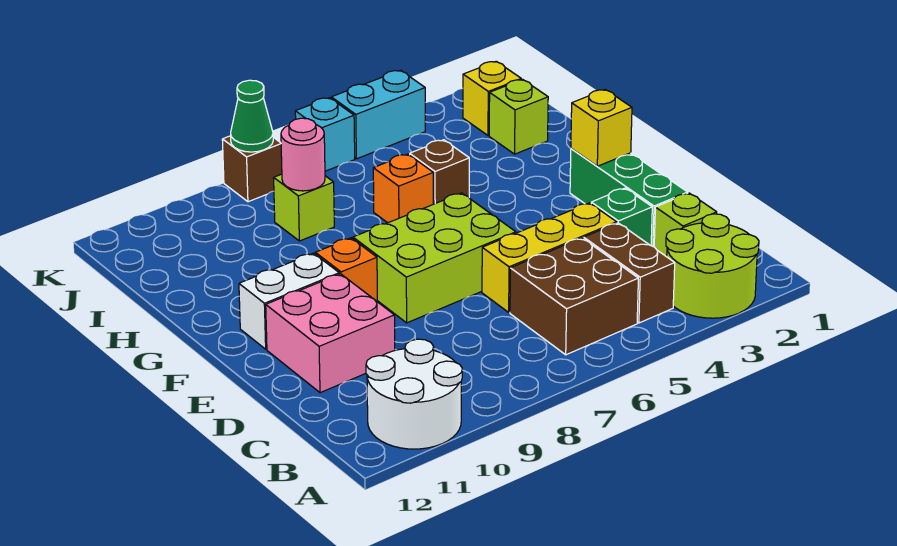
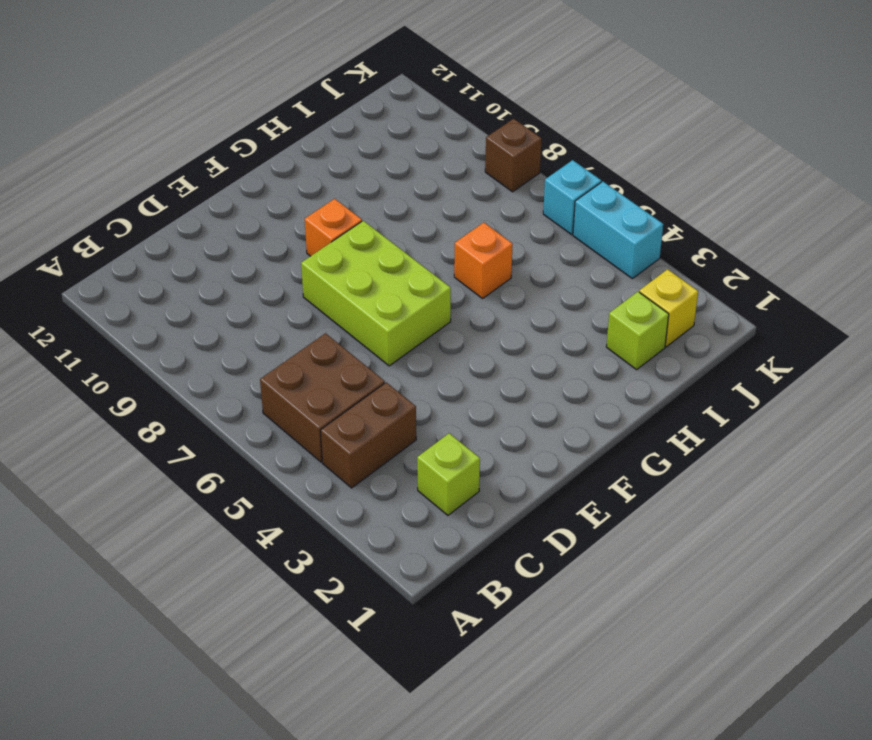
none -> lime 2x2 round brick [666,214,759,318]
none -> white 2x2 round brick [366,339,462,449]
none -> green 1x3 brick [570,149,688,247]

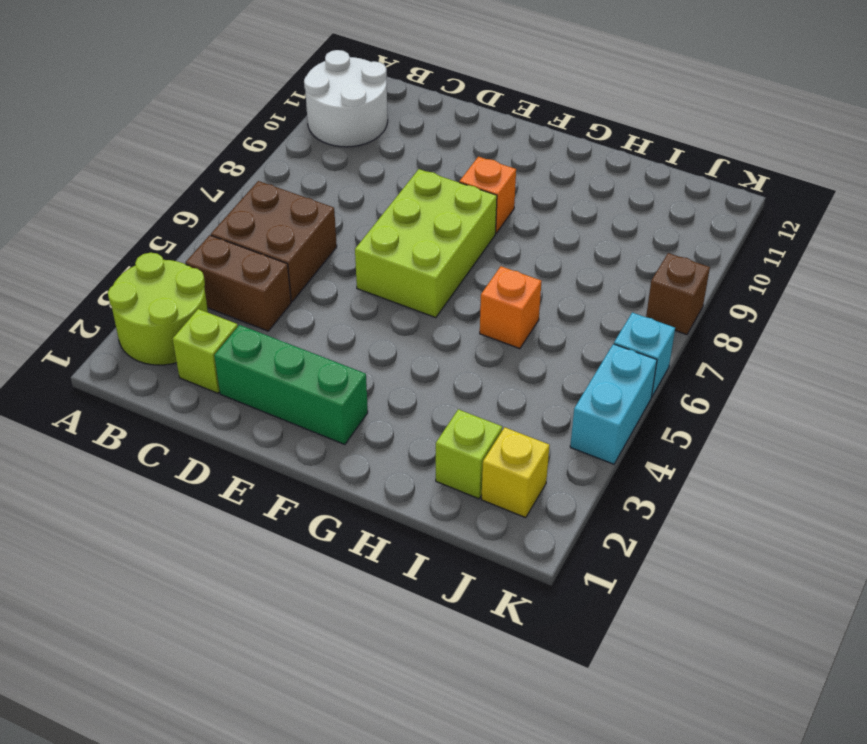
none -> green 1x1 brick [591,188,652,245]
none -> yellow 1x3 brick [482,203,617,312]
none -> pink 2x2 brick [266,274,395,393]

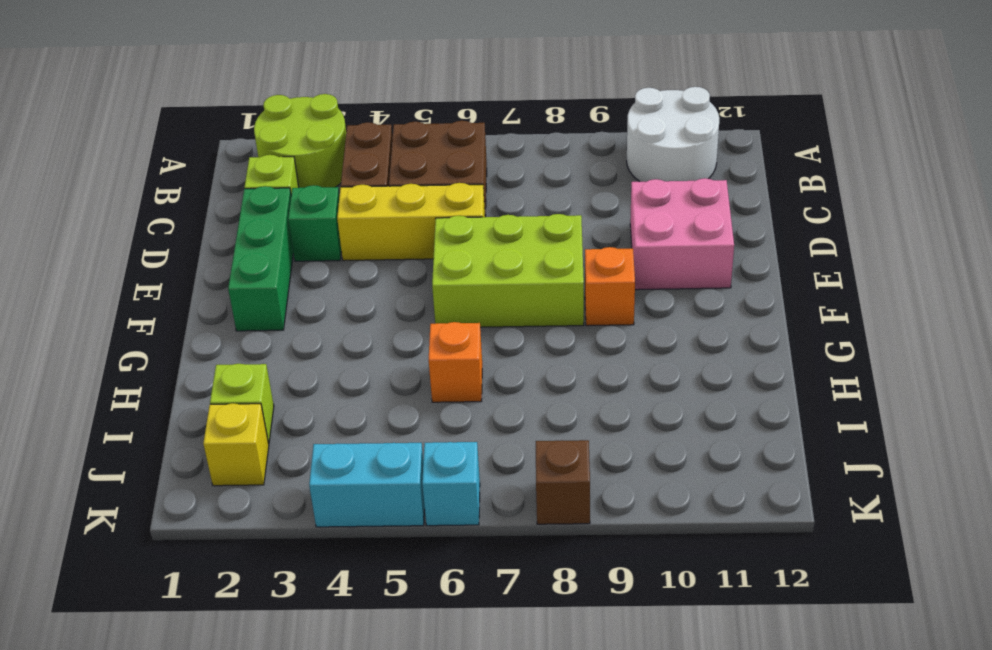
none -> white 1x2 brick [239,253,339,349]
none -> brown 1x1 brick [410,140,469,204]
none -> lime 1x1 brick [274,174,334,241]

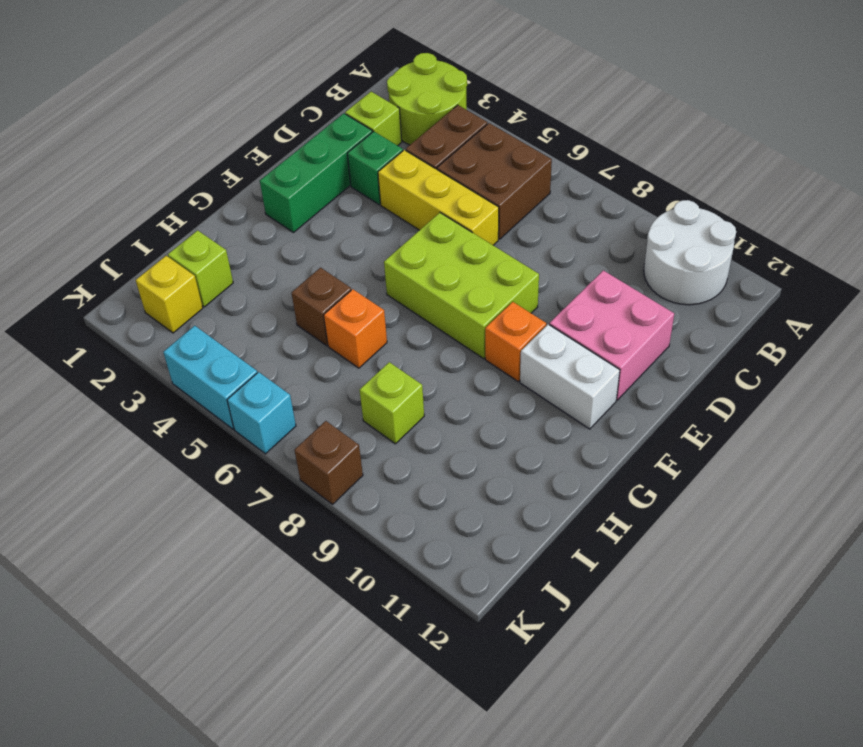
none -> yellow 1x1 brick [571,90,632,166]
none -> pink 1x1 round brick [281,118,325,191]
none -> green 1x1 cone [231,80,273,152]

